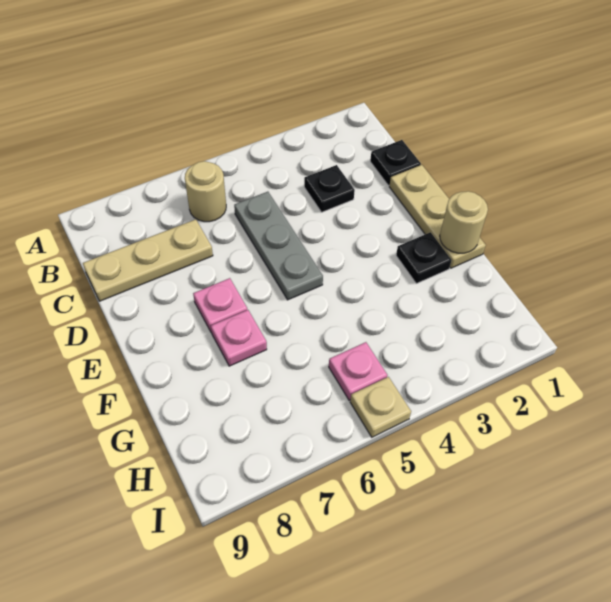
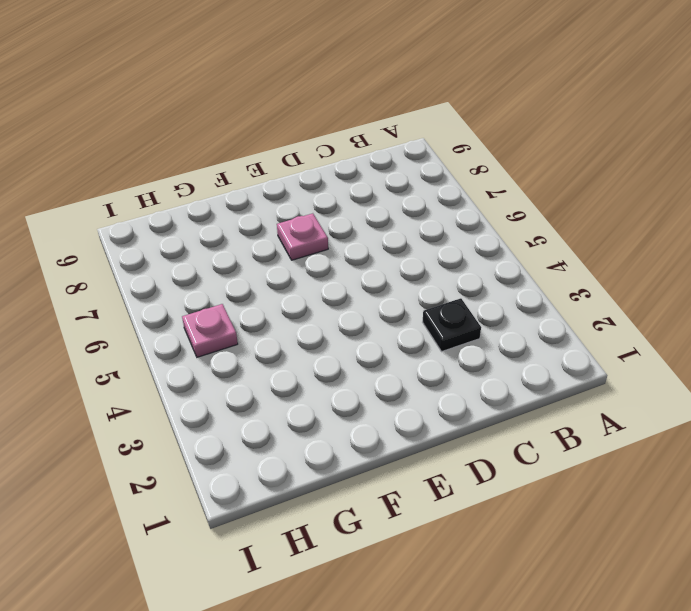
none -> tan 1x1 round brick [185,161,226,222]
none -> black 1x1 plate [370,140,421,185]
none -> grey 1x3 plate [234,192,323,300]

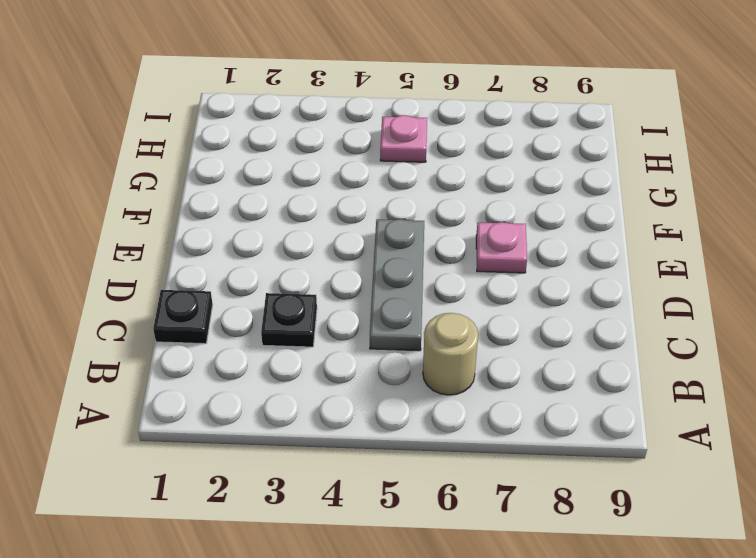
none -> tan 1x3 plate [83,219,213,301]
none -> tan 1x3 plate [389,165,486,268]
none -> black 1x1 plate [396,232,452,283]

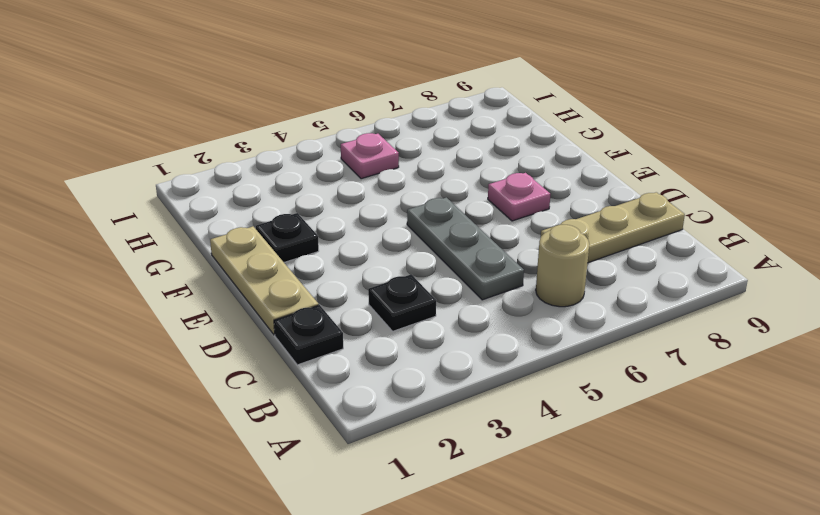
none -> pink 1x1 plate [211,310,267,366]
none -> tan 1x1 plate [350,377,411,437]
none -> tan 1x1 round brick [440,191,488,253]

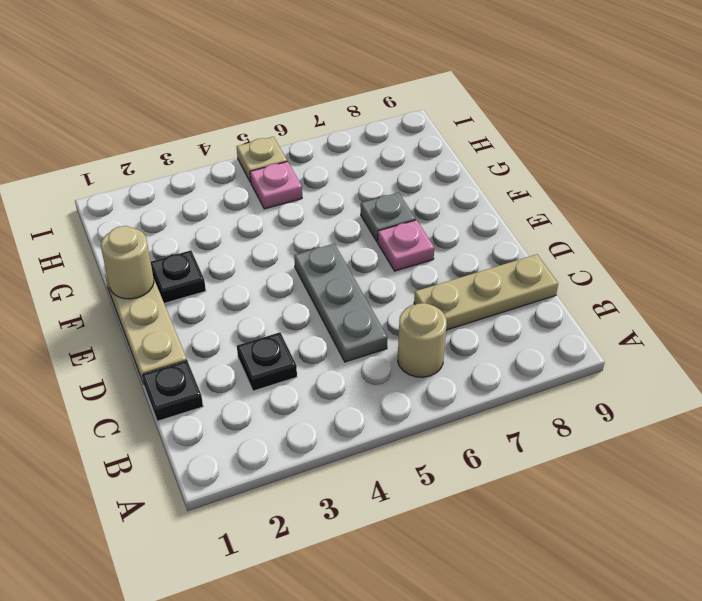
grey 1x1 plate [361,193,416,242] -> pink 1x1 plate [211,310,267,366]

